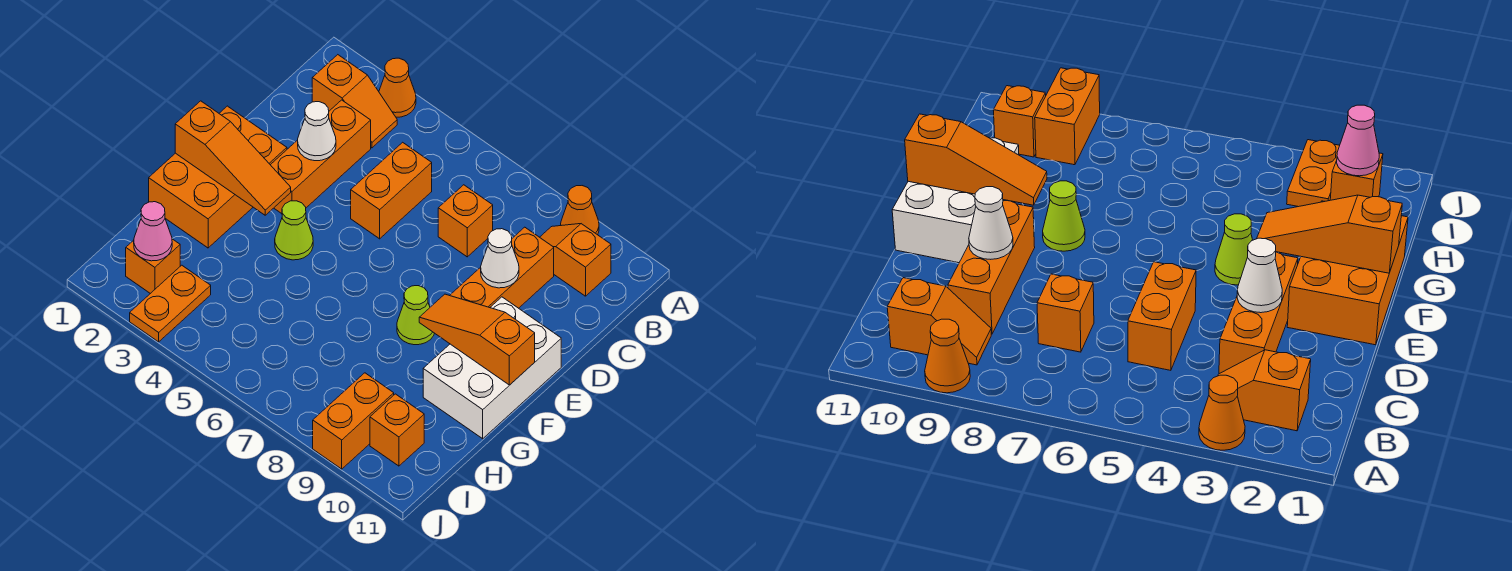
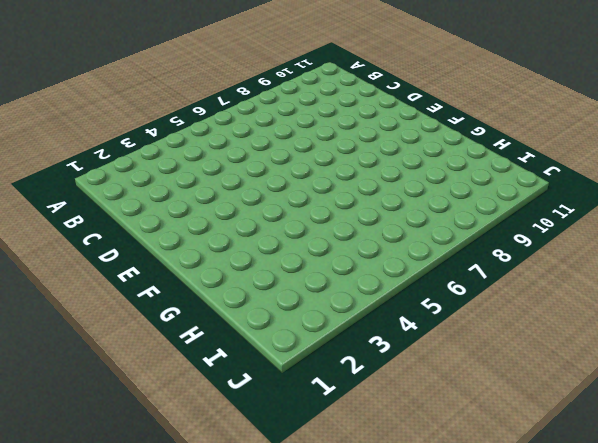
none -> orange 1x1 cone [379,58,416,117]
none -> orange 1x1 cone [561,186,599,235]
none -> orange 1x2 slope [312,55,397,148]

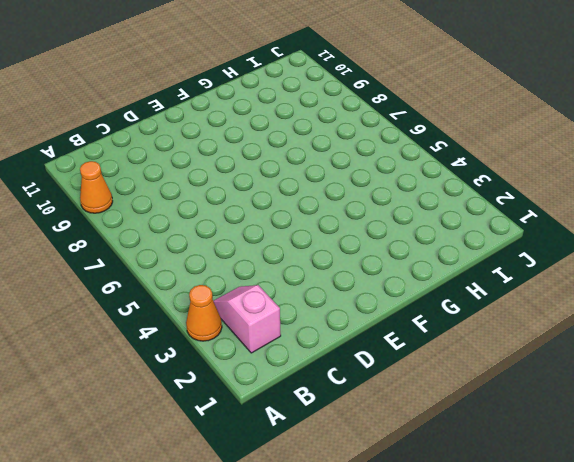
pink 1x2 slope [214,285,281,353] -> orange 1x2 slope [312,55,397,148]
none -> orange 1x2 slope [540,224,611,296]
none -> orange 1x3 brick [271,100,371,214]
none -> orange 1x2 brick [351,142,432,239]

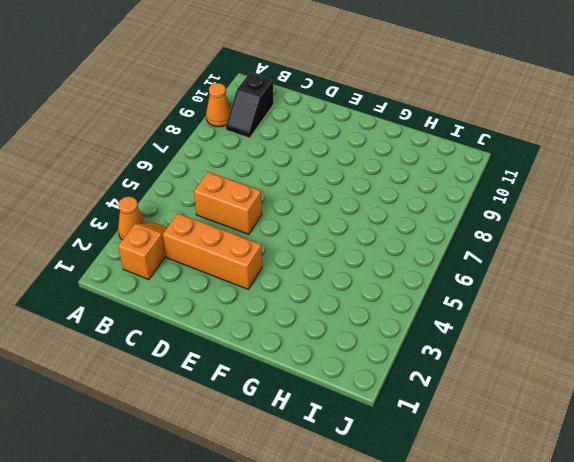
black 1x2 slope [226,73,274,138] -> orange 1x2 slope [540,224,611,296]
none -> orange 1x1 brick [438,185,493,257]
none -> orange 1x3 brick [450,227,554,308]
none -> orange 2x3 brick [149,106,287,248]

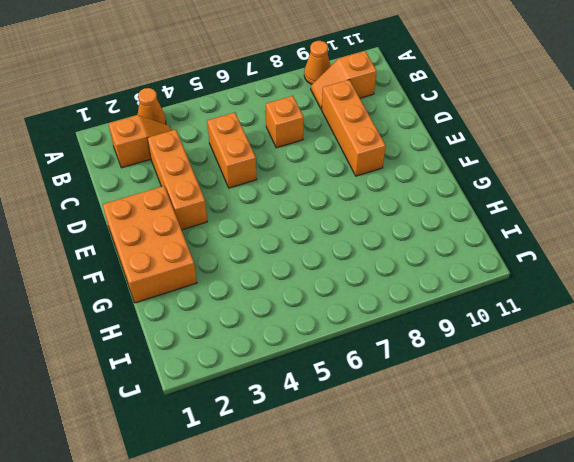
none -> white 2x3 brick [423,297,561,439]
none -> lime 1x1 cone [275,201,313,260]
none -> lime 1x1 cone [397,286,434,345]

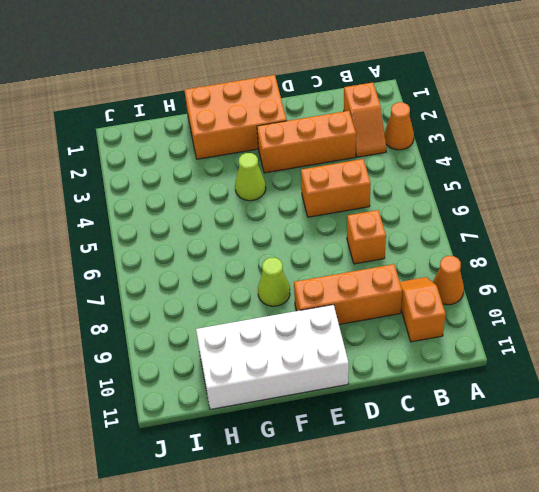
white 2x4 brick [196,305,349,409] -> white 2x3 brick [423,297,561,439]
none -> orange 1x1 brick [126,239,180,294]
none -> orange 1x2 plate [130,265,211,342]
none -> orange 1x2 brick [313,373,394,469]

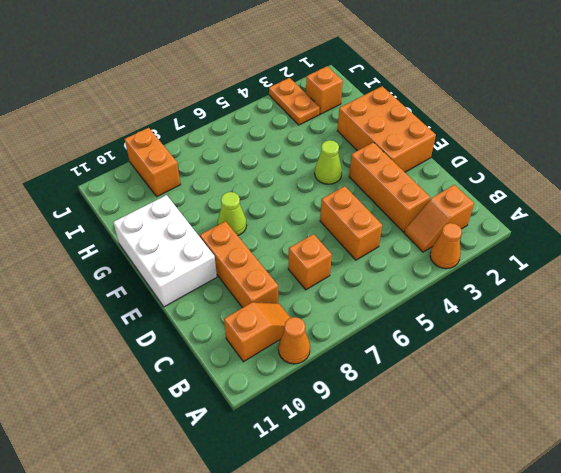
none -> orange 1x1 brick [370,394,424,466]
none -> white 1x1 cone [298,102,336,161]
none -> white 1x1 cone [481,229,519,288]

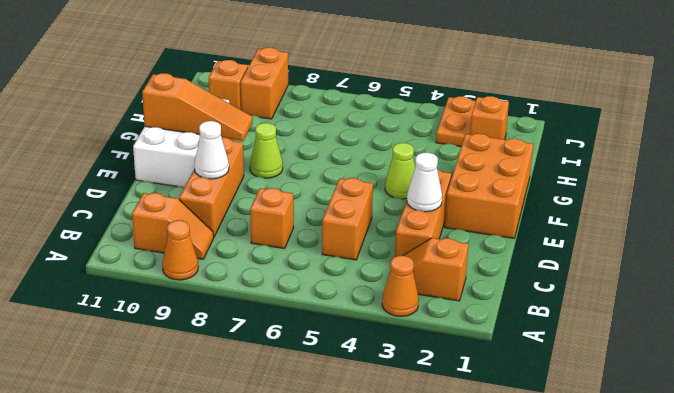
none -> orange 1x3 slope [175,101,291,215]
none -> pink 1x1 cone [134,202,172,261]

